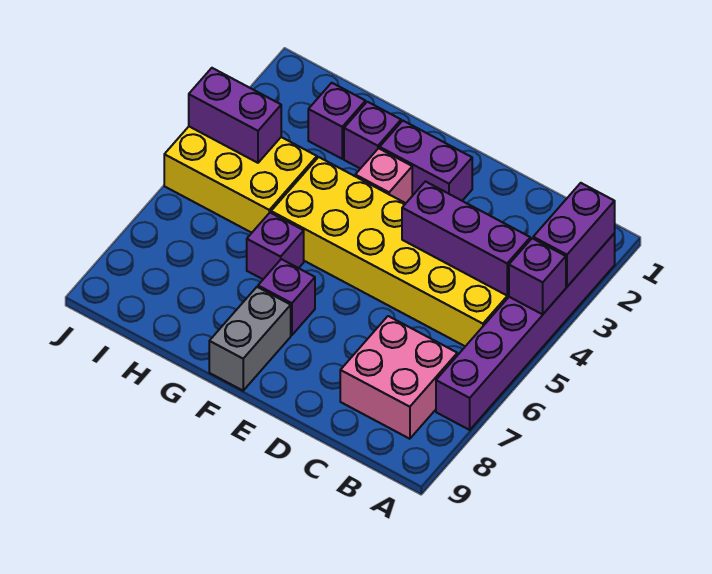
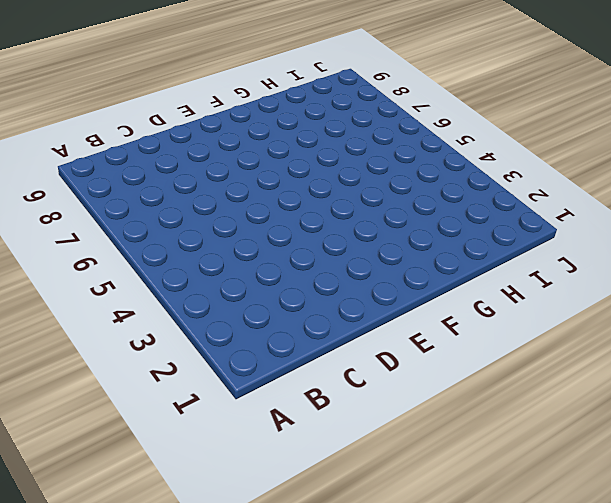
none -> purple 1x6 brick [436,233,615,430]
none -> yellow 2x6 brick [271,157,509,346]
none -> pink 2x2 brick [340,316,457,439]

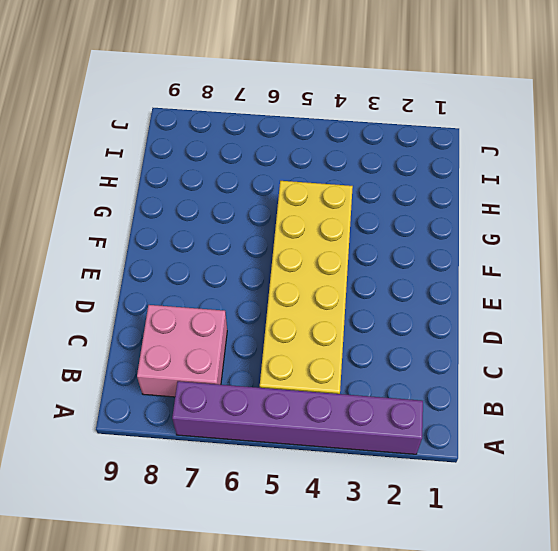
none -> purple 1x2 brick [380,121,472,201]
none -> pink 1x1 brick [355,148,412,203]
none -> purple 1x1 brick [258,259,315,335]

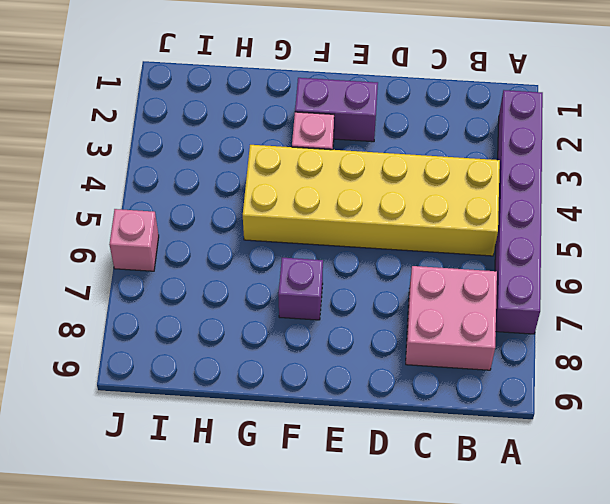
pink 1x1 brick [109,209,159,271] -> none
none -> grey 1x2 brick [209,287,291,391]
none -> purple 1x1 brick [344,102,401,169]
none -> purple 1x1 brick [247,213,304,279]

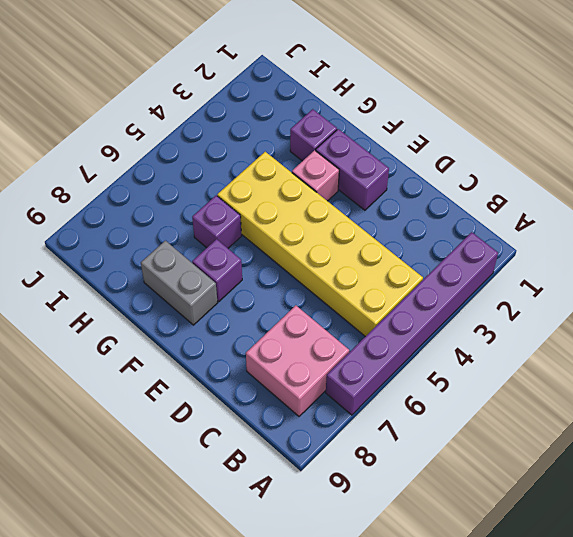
grey 1x2 brick [141,241,217,325] -> grey 1x2 brick turned to [209,287,291,391]
none -> purple 1x1 brick [308,83,366,159]
none -> yellow 2x3 brick [164,127,317,233]
none -> purple 1x2 brick [533,183,615,287]

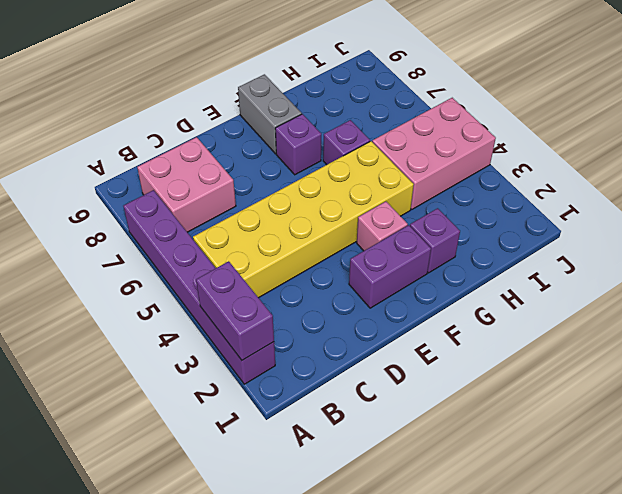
pink 2x3 brick [372,98,496,209] -> yellow 2x3 brick [164,127,317,233]
none -> purple 1x1 brick [308,83,366,159]
none -> purple 1x1 brick [509,238,566,314]
none -> purple 1x3 brick [402,181,530,295]

